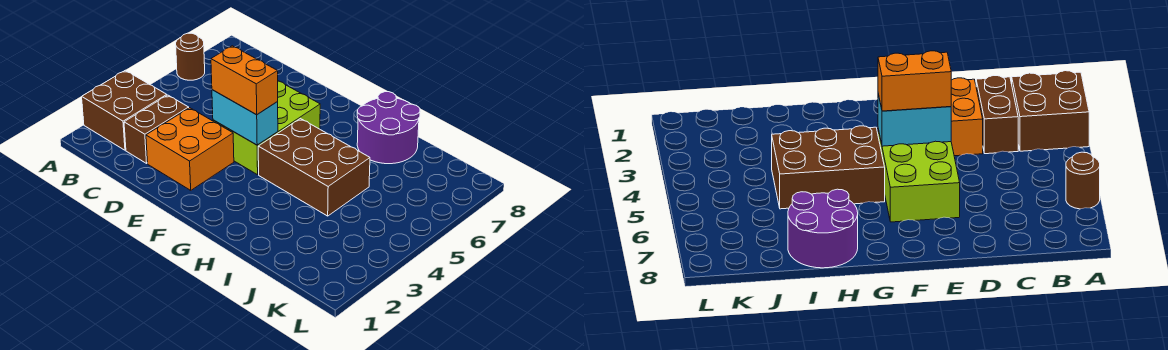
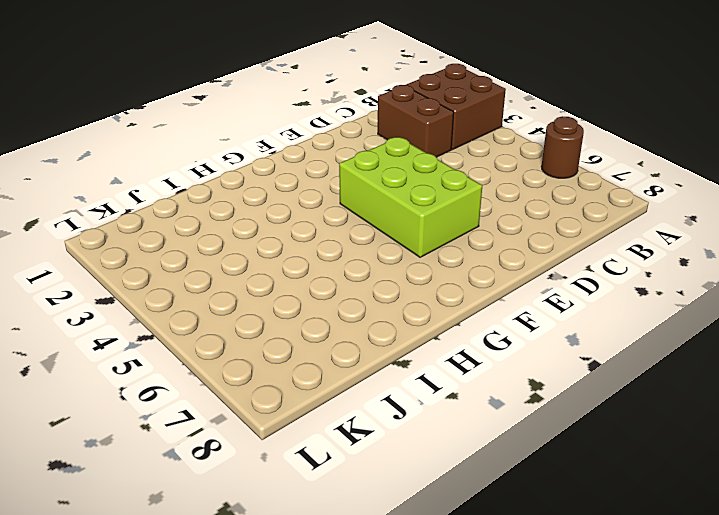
none -> orange 2x2 brick [146,108,234,190]
none -> brown 2x3 brick [258,119,370,216]

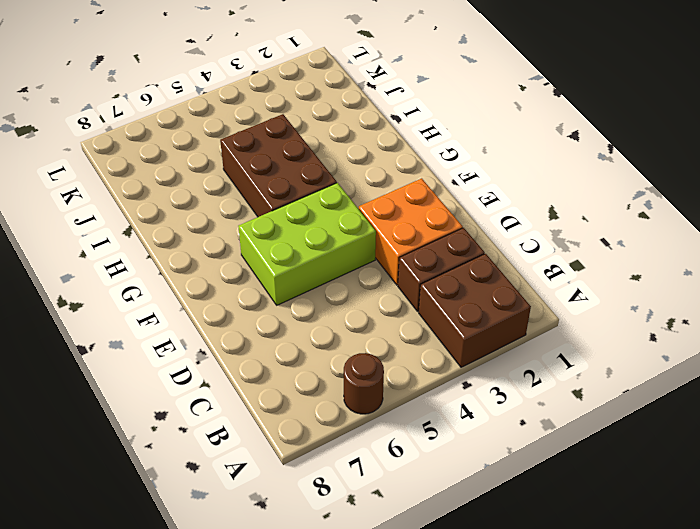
none -> purple 2x2 round brick [357,92,420,164]
none -> cyan 1x2 brick [212,90,278,145]

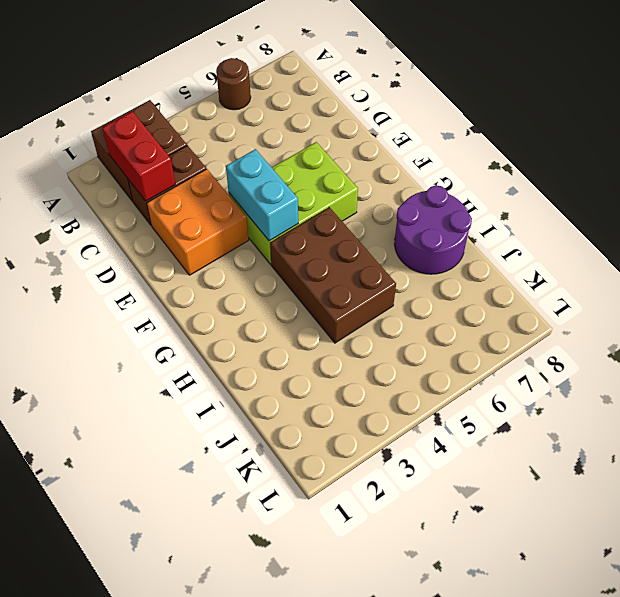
red 1x2 brick [102,112,175,201] -> none
none -> orange 1x2 brick [211,46,278,115]

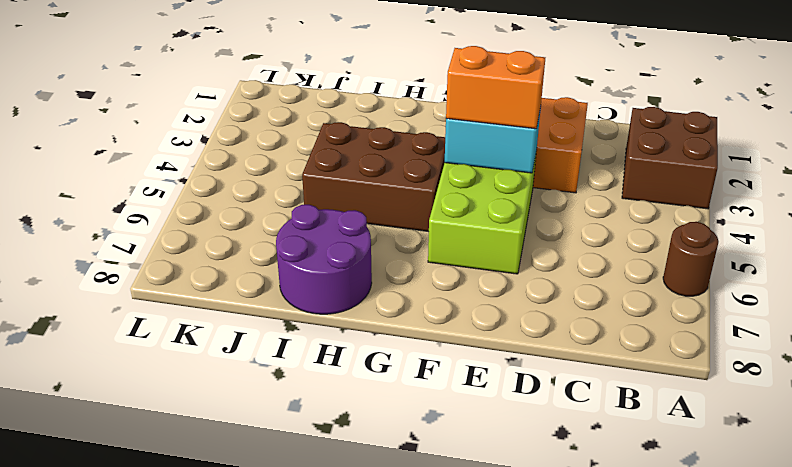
none -> brown 1x2 brick [124,95,189,163]

